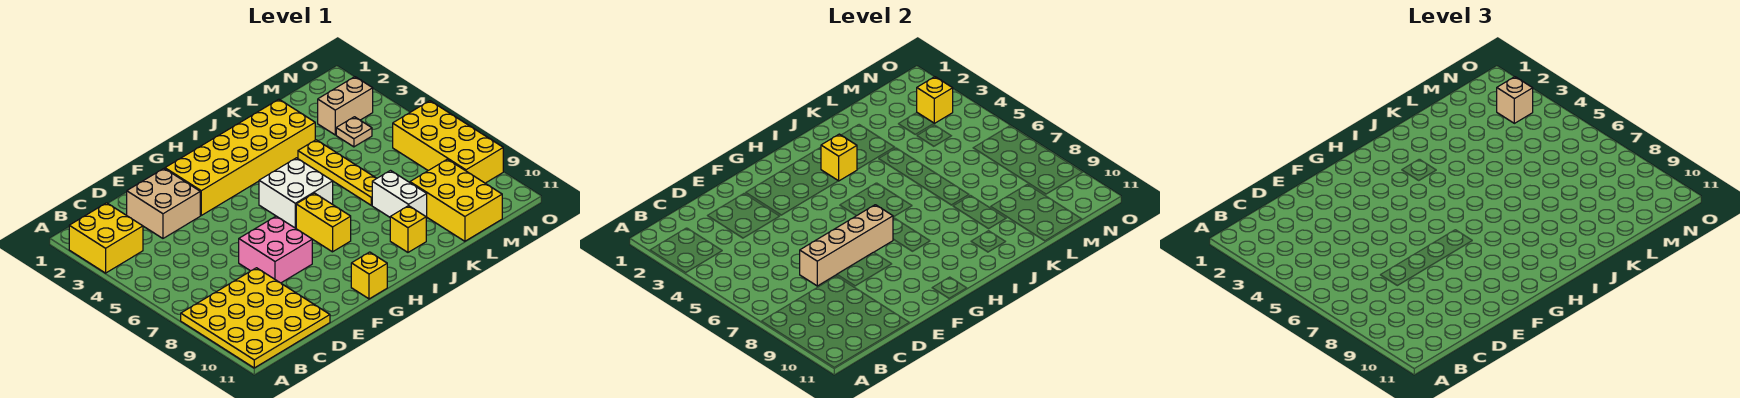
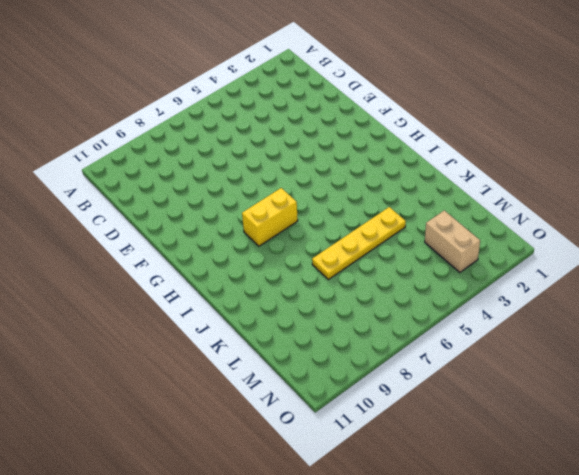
none -> yellow 2x2 brick [69,203,143,273]
none -> yellow 4x4 plate [181,268,330,368]
none -> tan 2x2 brick [127,169,200,238]

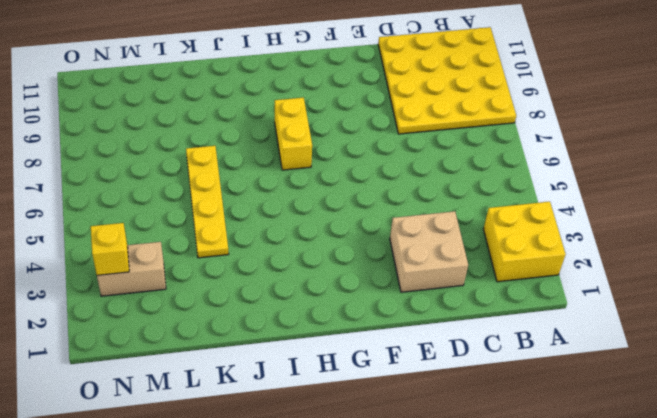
none -> pink 2x2 brick [239,216,312,283]
none -> yellow 2x6 brick [165,99,315,215]
none -> yellow 1x1 brick [351,252,387,299]

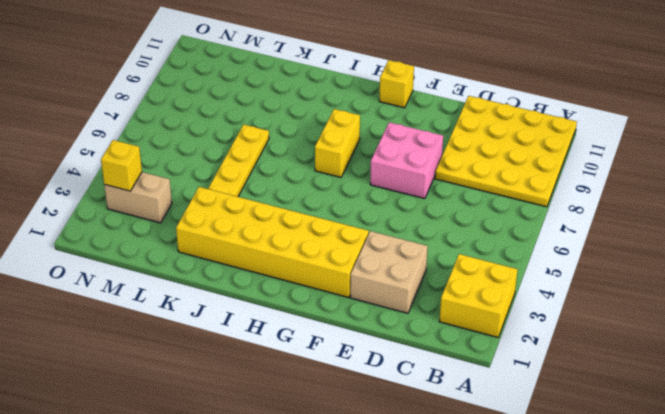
none -> white 2x2 brick [259,158,333,228]
none -> yellow 1x1 brick [390,206,426,252]
none -> white 1x2 brick [372,171,427,218]

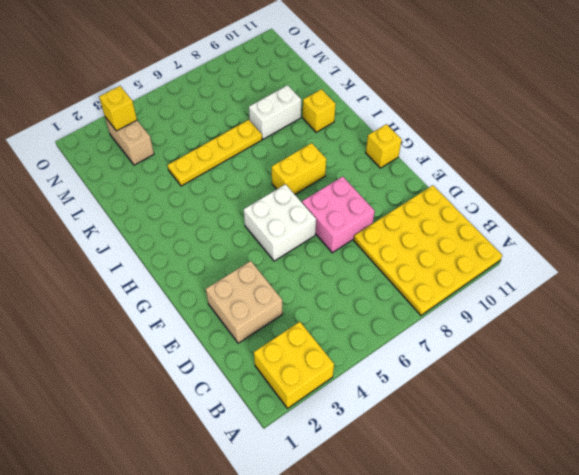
white 2x2 brick [244,184,316,261] -> white 2x2 brick moved to [259,158,333,228]
none -> yellow 2x6 brick [165,99,315,215]
none -> yellow 2x3 brick [410,159,502,241]
none -> tan 1x1 plate [336,117,372,147]

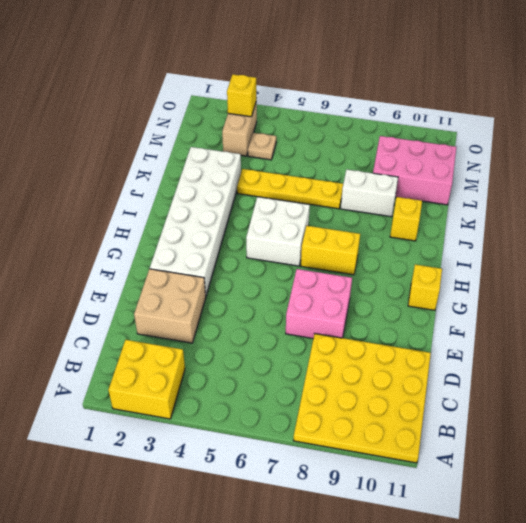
white 2x6 brick [150,147,241,295] -> yellow 2x6 brick [165,99,315,215]
pink 2x3 brick [373,136,456,205] -> yellow 2x3 brick [410,159,502,241]
none -> yellow 2x4 brick [393,101,503,183]
none -> tan 1x4 brick [800,205,893,286]
none -> yellow 1x1 brick [821,134,857,181]

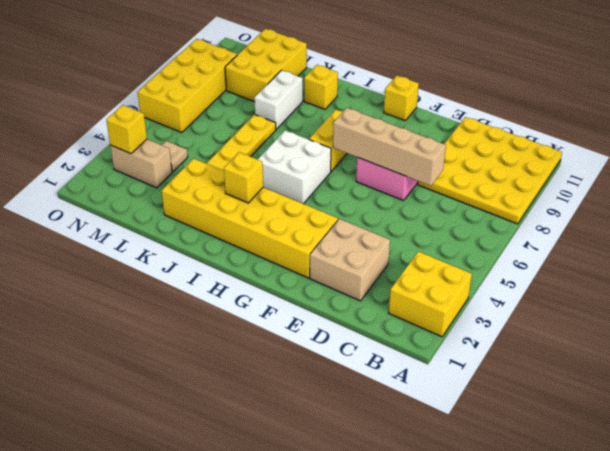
none -> tan 1x1 brick [1497,77,1533,123]

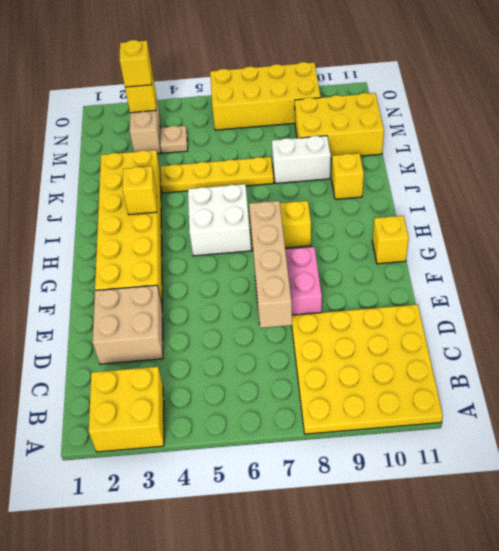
yellow 1x1 brick [119,40,152,87] -> tan 1x1 brick [1497,77,1533,123]

